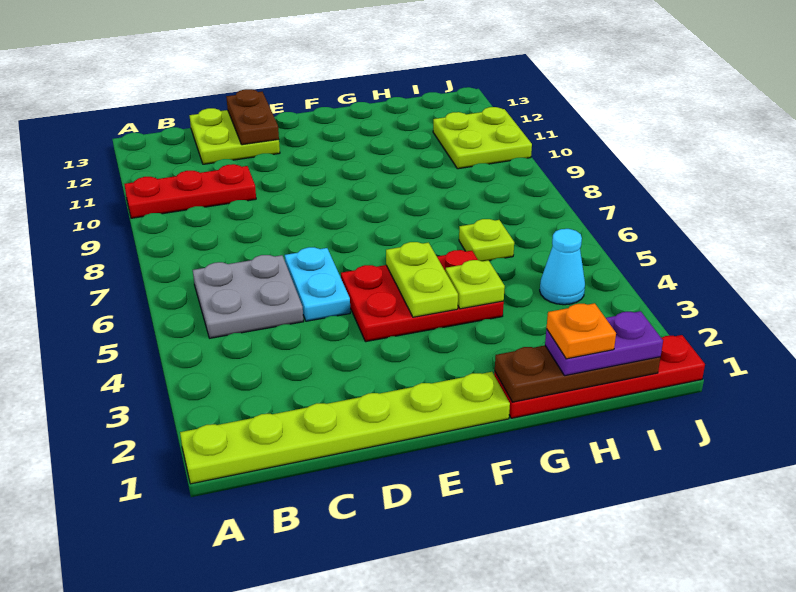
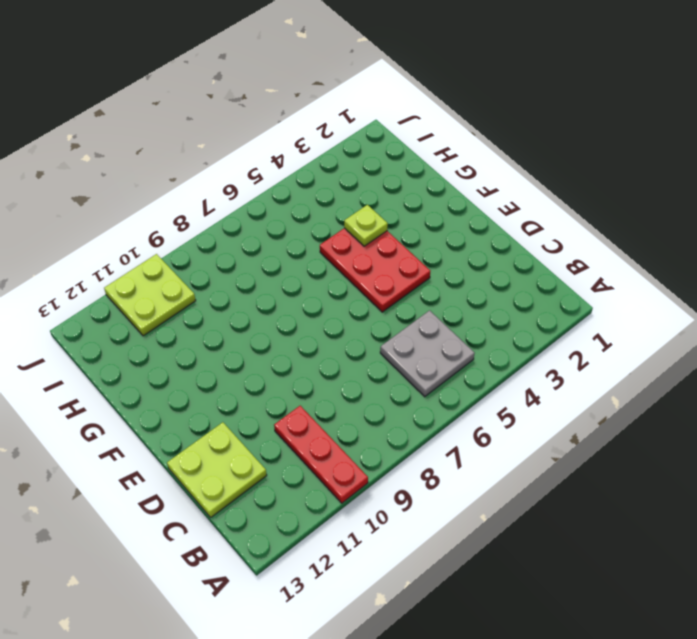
none -> lime 1x6 plate [180,372,510,484]
none -> cyan 1x2 plate [285,247,350,321]
none -> red 1x4 plate [494,335,705,418]

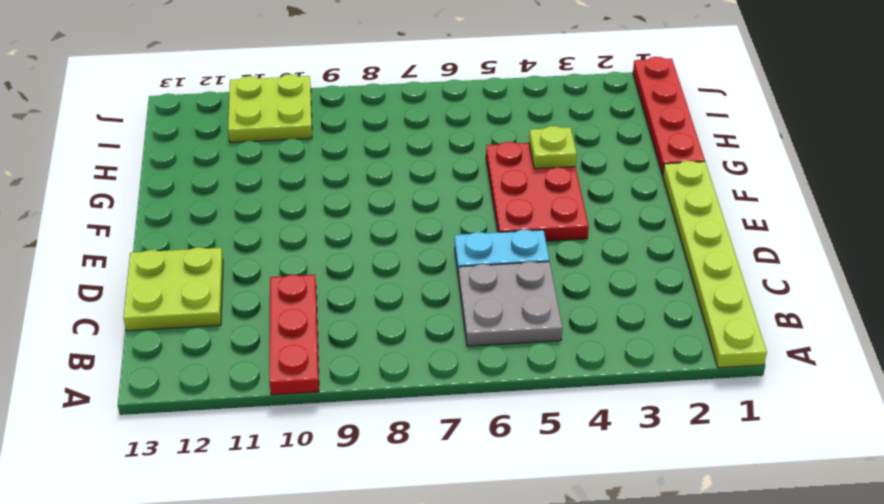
none -> lime 1x1 plate [459,219,514,261]
none -> cyan 1x1 cone [540,229,585,305]
none -> brown 1x2 plate [226,89,279,145]

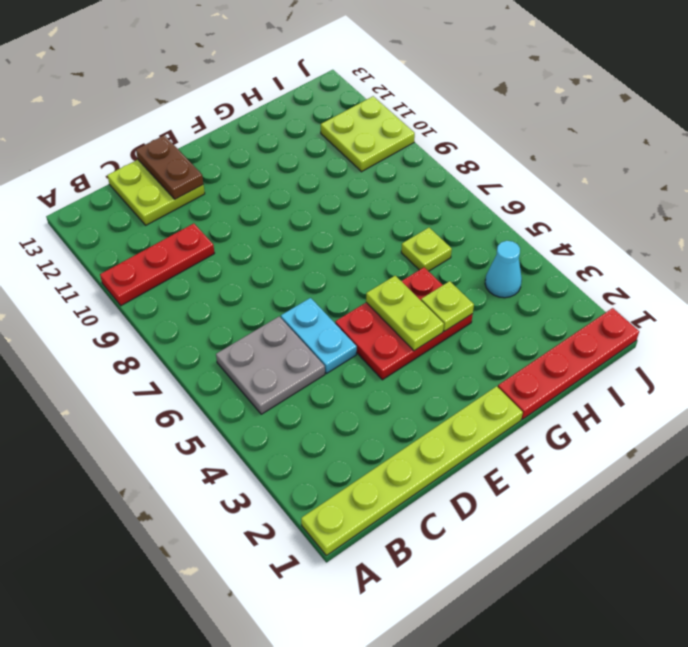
none -> brown 1x3 plate [495,346,660,402]
none -> purple 1x2 plate [545,311,663,376]
none -> orange 1x1 plate [547,303,616,359]

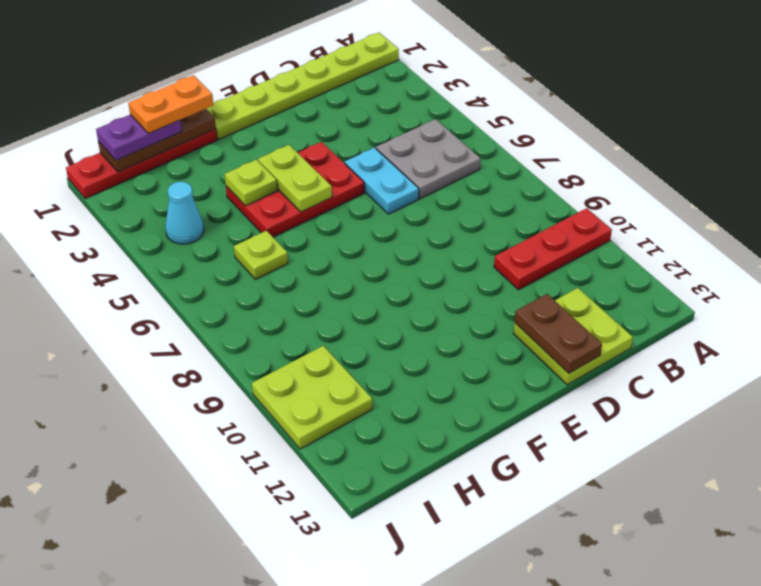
orange 1x2 plate [128,75,213,133] -> orange 1x1 plate [547,303,616,359]

